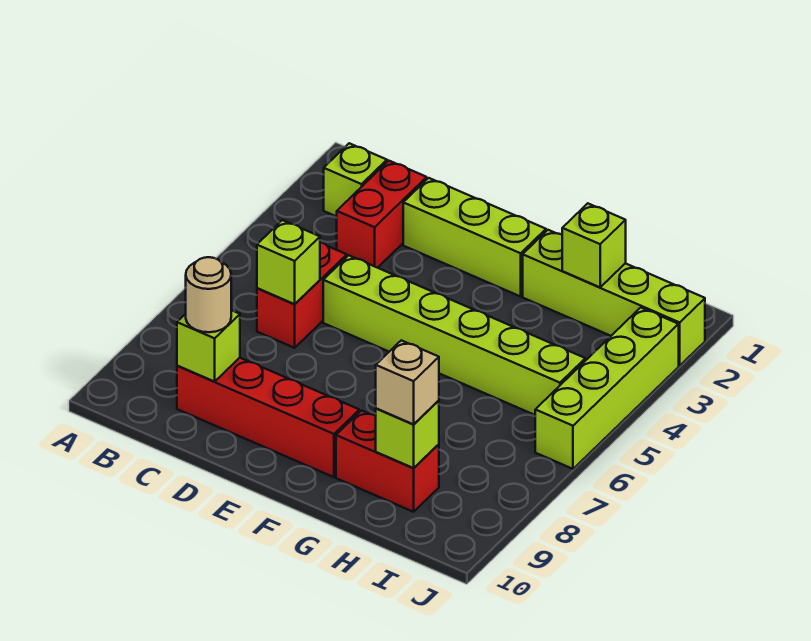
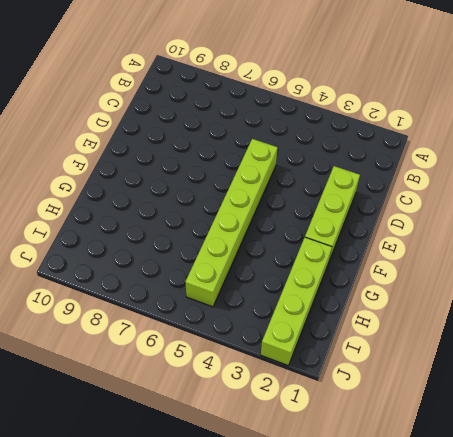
none -> lime 1x1 brick [324,143,387,217]
none -> red 1x2 brick [337,161,427,268]
none -> red 1x2 brick [257,242,347,348]

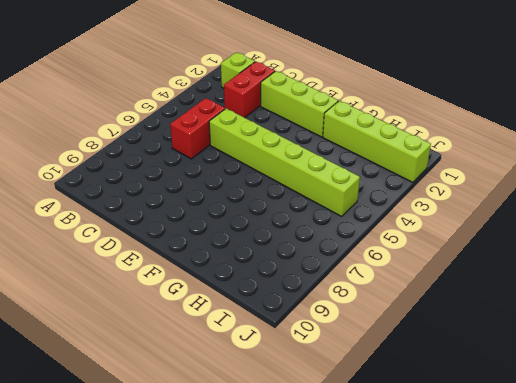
none -> red 1x4 brick [177,358,359,477]
none -> red 1x2 brick [336,411,439,512]
none -> lime 1x4 brick [535,308,679,469]

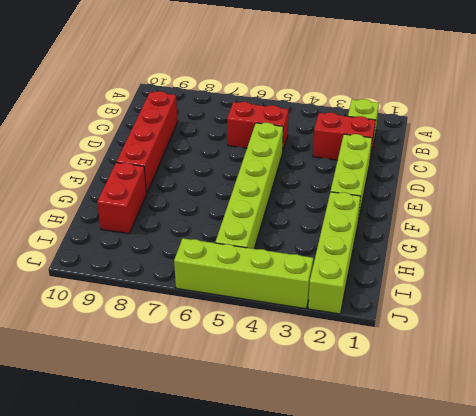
none -> lime 1x1 brick [257,220,320,304]
none -> lime 1x1 brick [177,310,240,382]
none -> lime 1x1 brick [562,203,626,287]

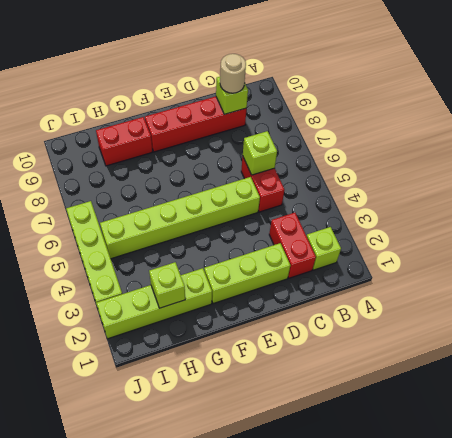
none -> lime 1x1 brick [376,400,439,468]
none -> tan 1x1 brick [376,340,439,425]

